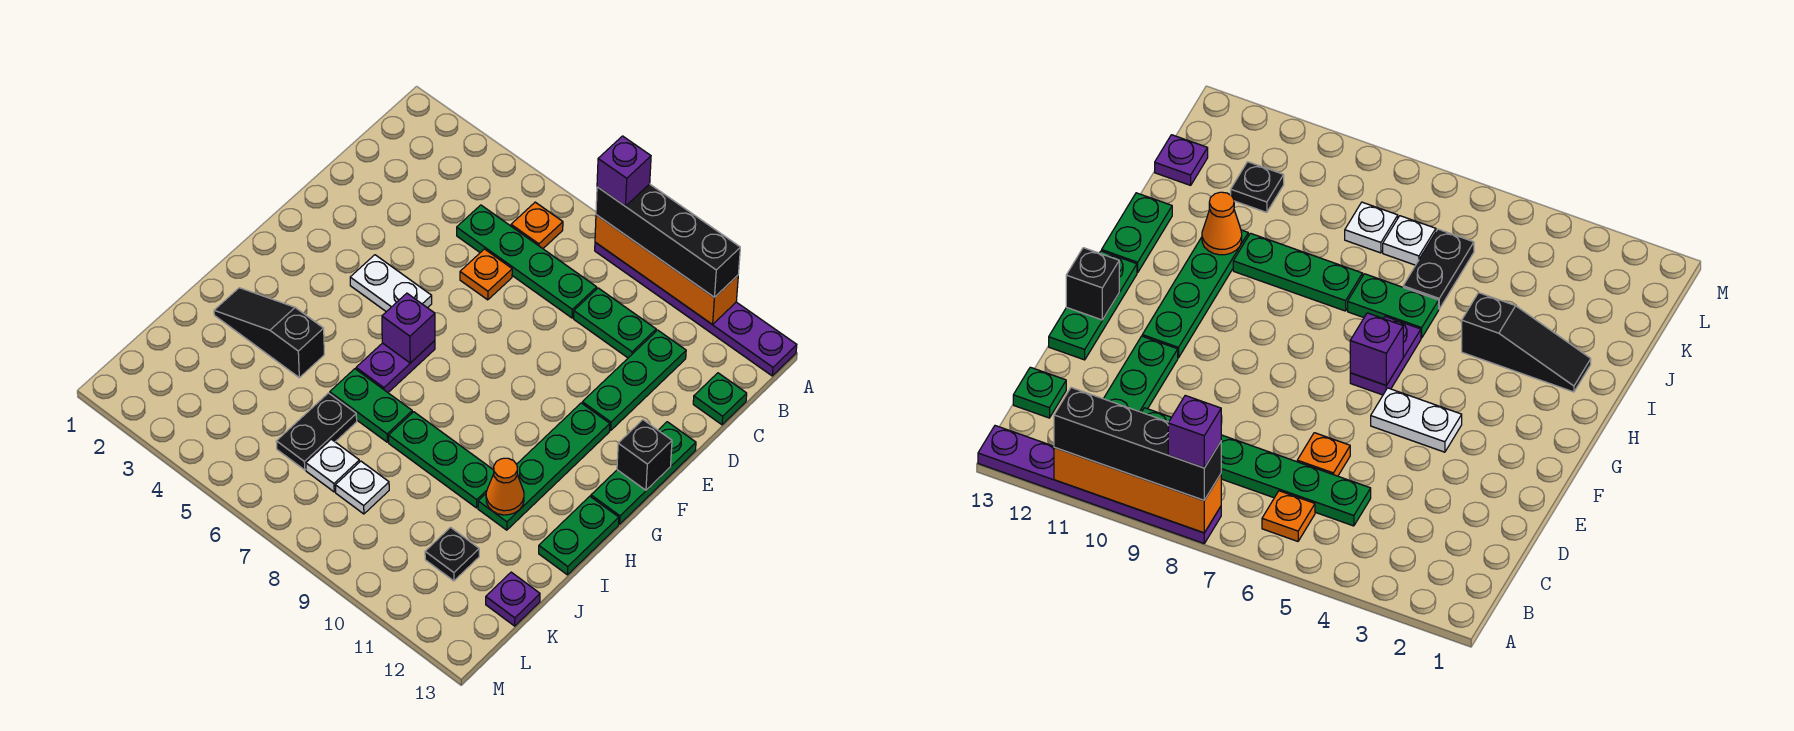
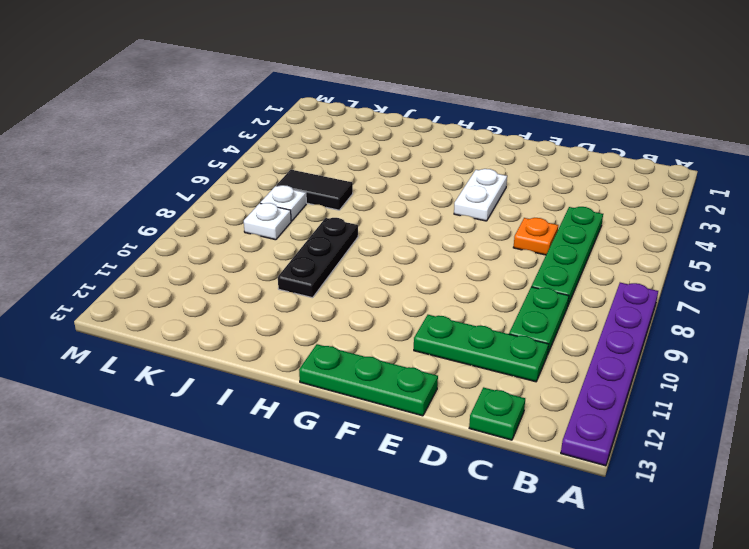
black 1x3 plate [278,218,358,298] -> green 1x3 plate [389,412,494,508]
black 1x2 tile [276,170,353,210] -> black 1x2 plate [276,393,357,470]
none -> orange 1x1 plate [511,202,563,249]
none -> green 1x4 plate [478,403,610,530]
none -> purple 1x2 plate [356,341,435,392]

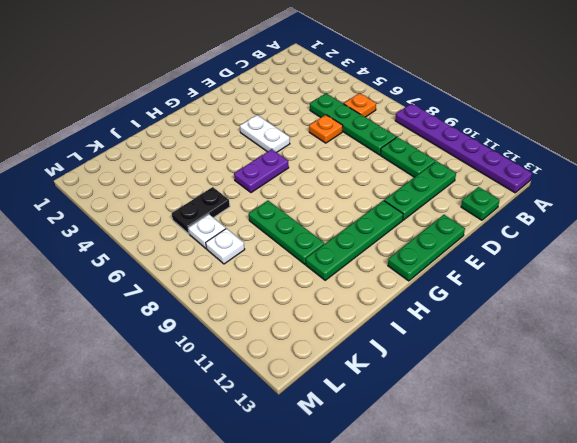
none -> green 1x2 plate [539,496,619,575]
none -> black 1x3 slope [214,288,324,378]
none -> green 1x2 plate [330,369,412,442]

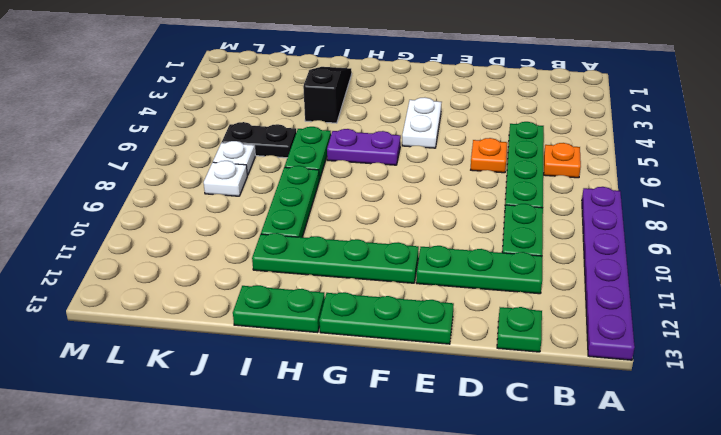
none -> black 1x1 plate [425,527,479,581]
none -> purple 1x1 plate [486,572,540,626]
none -> orange 1x4 brick [595,215,738,325]

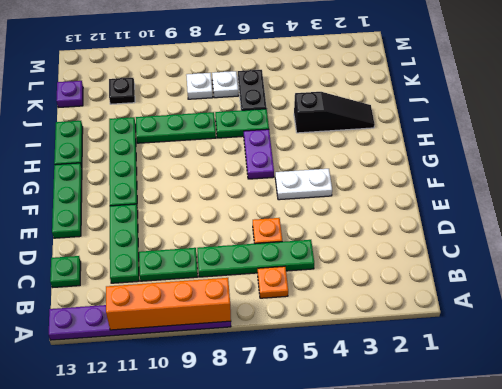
none -> black 1x1 brick [617,420,672,490]
none -> purple 1x1 brick [382,293,435,363]
none -> orange 1x1 cone [486,458,524,515]

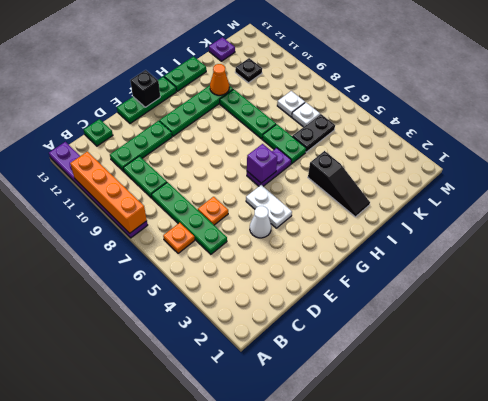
white 1x1 cone [250,206,271,238] -> none
none -> black 1x4 brick [596,184,740,297]
none -> purple 1x1 brick [597,136,651,206]

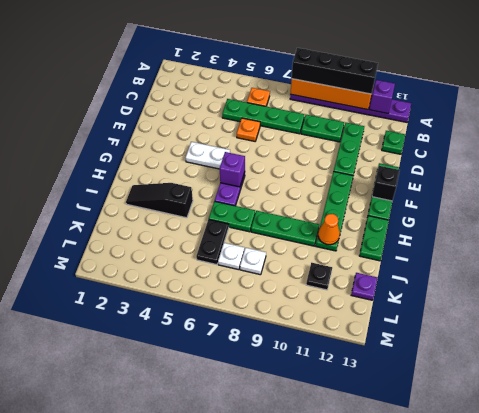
purple 1x1 brick [369,80,395,113] -> purple 1x1 brick moved to [597,136,651,206]

